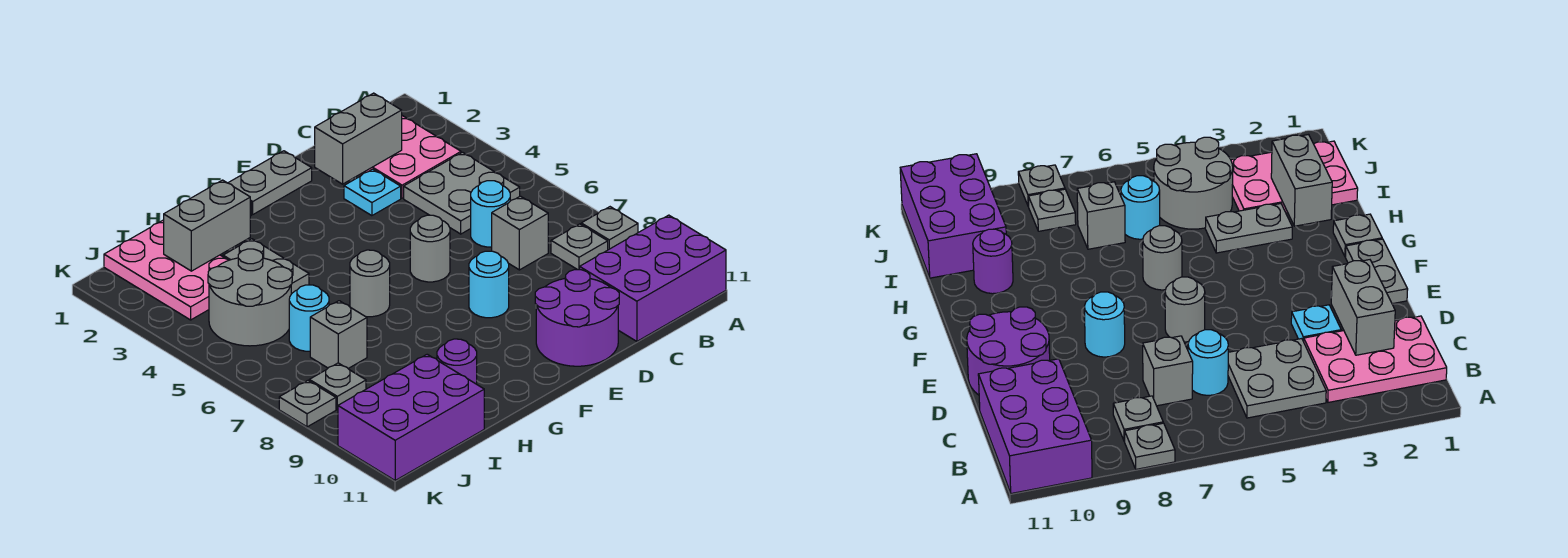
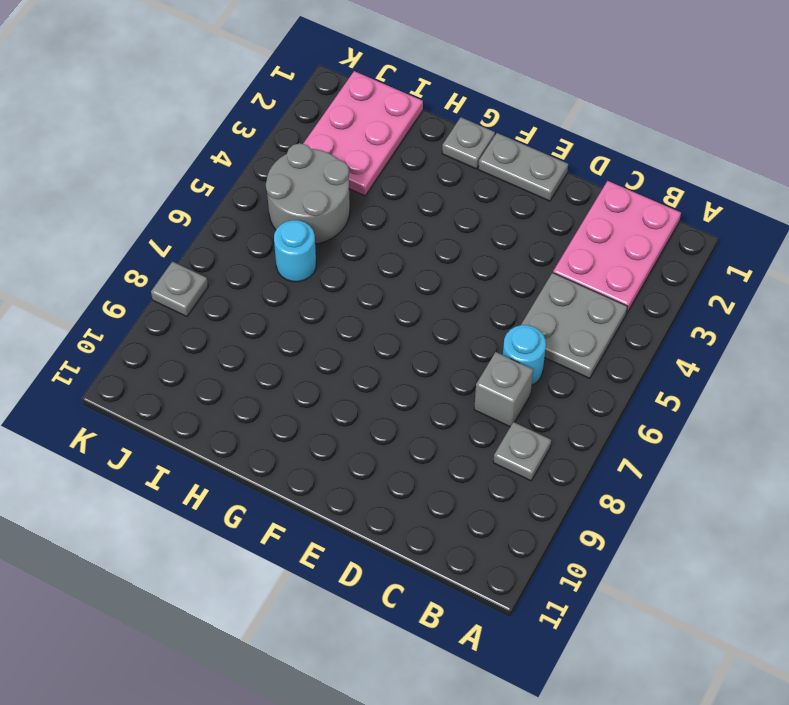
none -> grey 1x1 plate [581,207,638,250]
none -> purple 2x3 brick [580,215,726,341]
none -> cyan 1x1 plate [344,169,401,216]

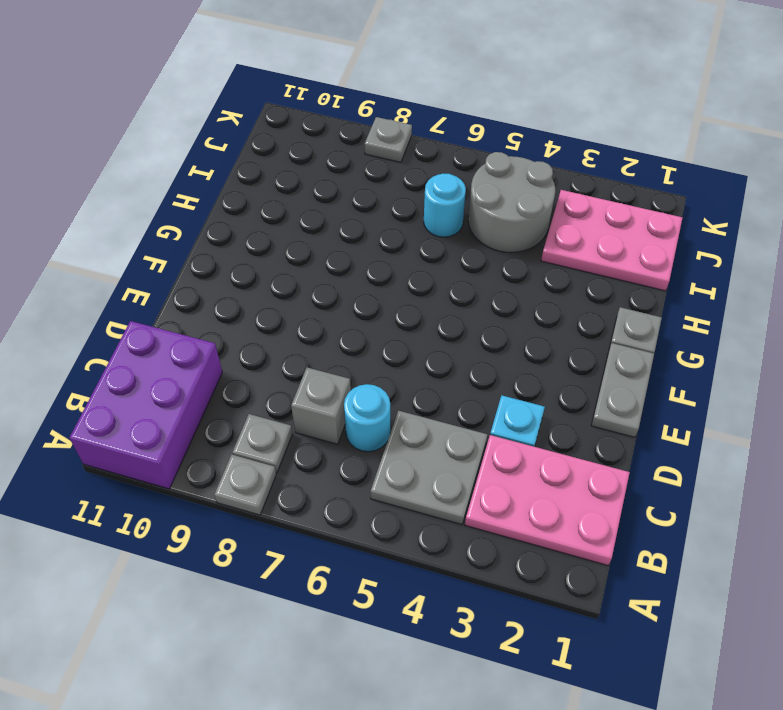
none -> purple 2x2 round brick [535,270,619,366]
none -> grey 1x1 round brick [410,215,450,282]
none -> cyan 1x1 round brick [469,251,509,318]

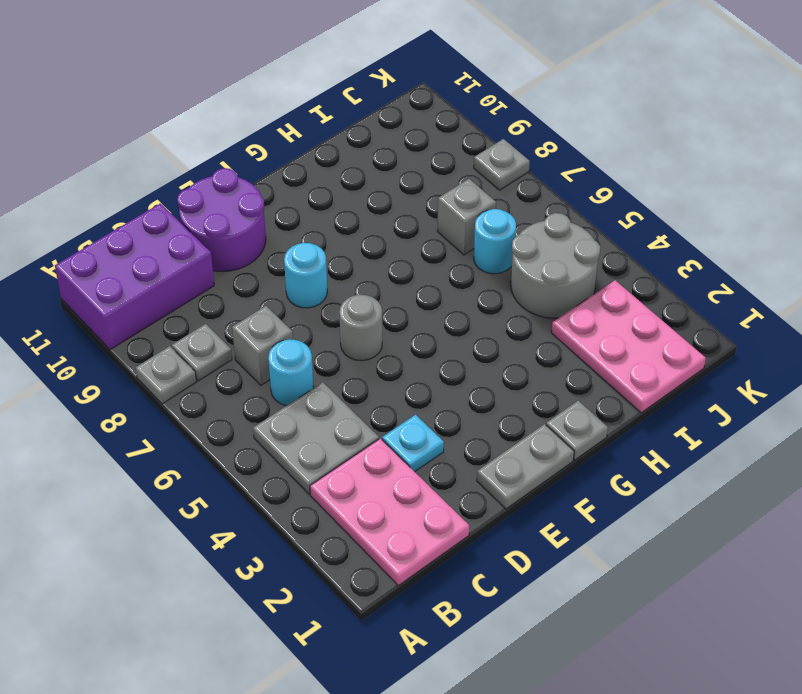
none -> grey 1x1 round brick [350,250,390,317]
none -> grey 1x2 plate [223,239,309,294]
none -> purple 1x1 round brick [437,339,477,384]

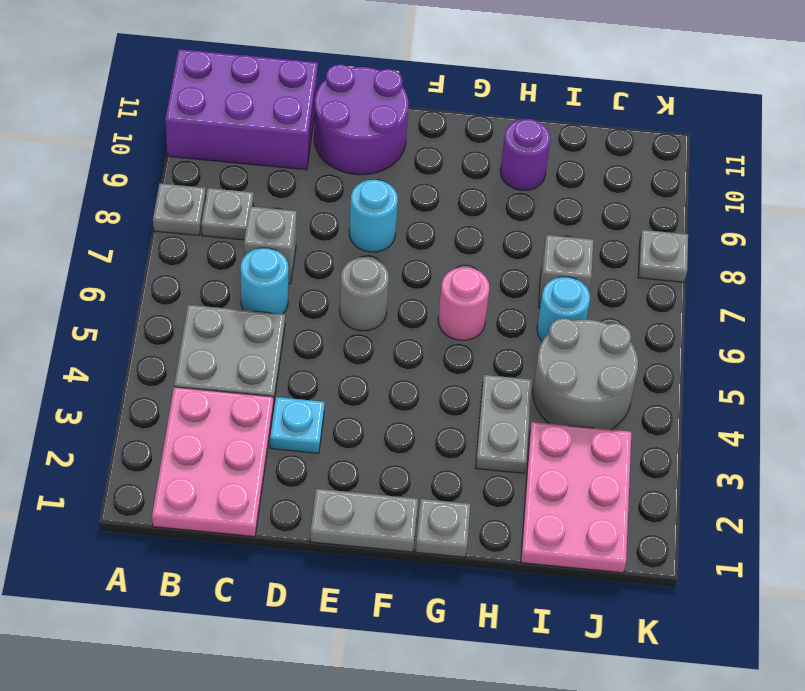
pink 1x1 round brick [438,267,489,340] -> grey 1x1 round brick [350,250,390,317]
none -> purple 2x3 brick [338,354,484,480]
none -> grey 1x1 plate [309,363,366,409]
none -> grey 1x2 brick [315,93,402,184]

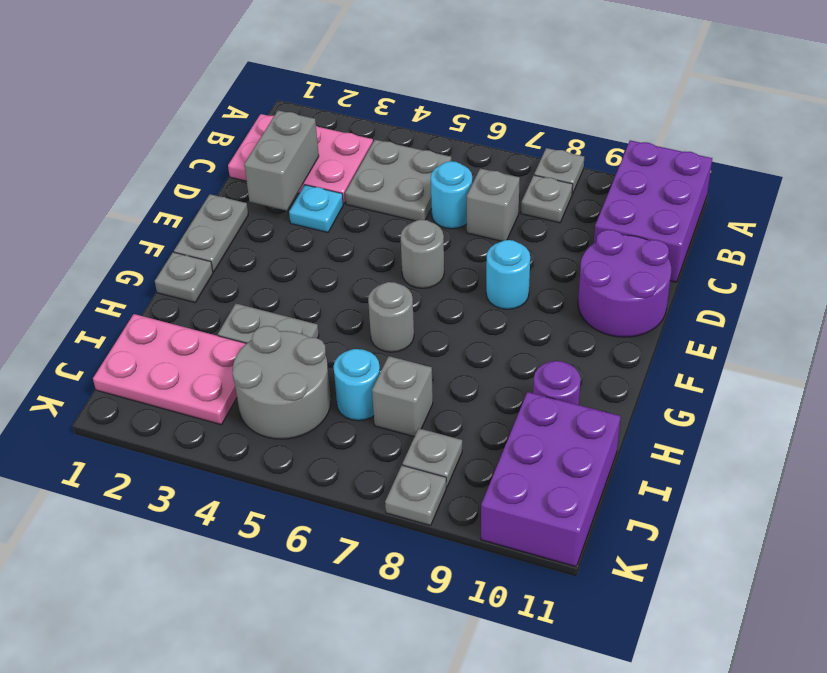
none -> grey 1x2 brick [164,180,250,271]

